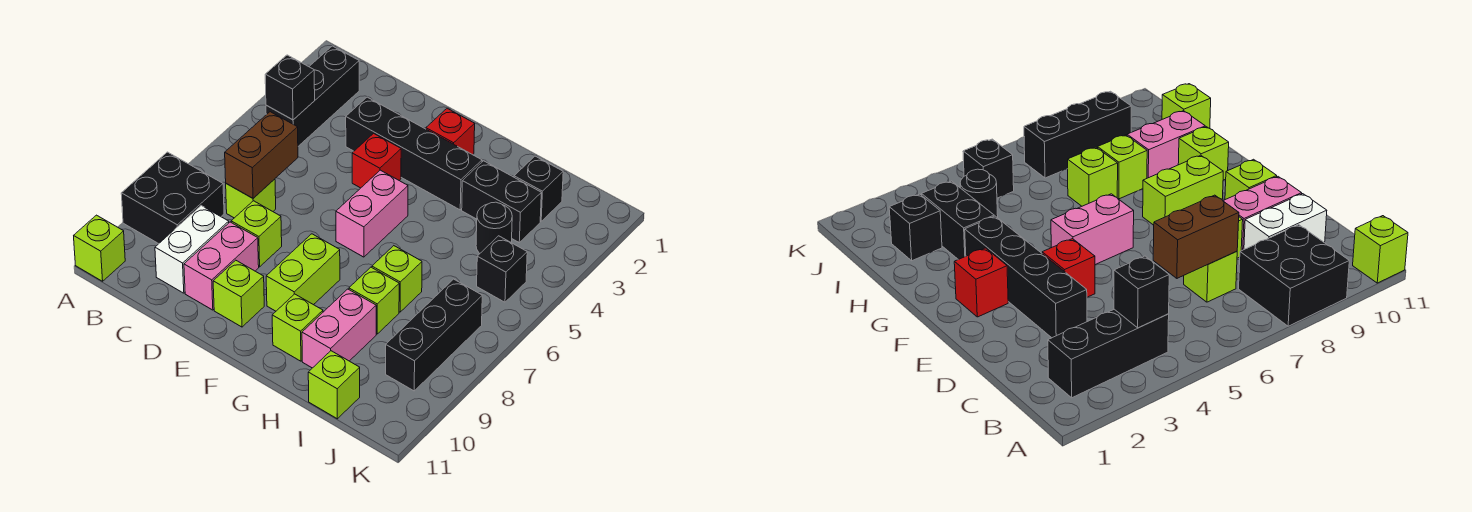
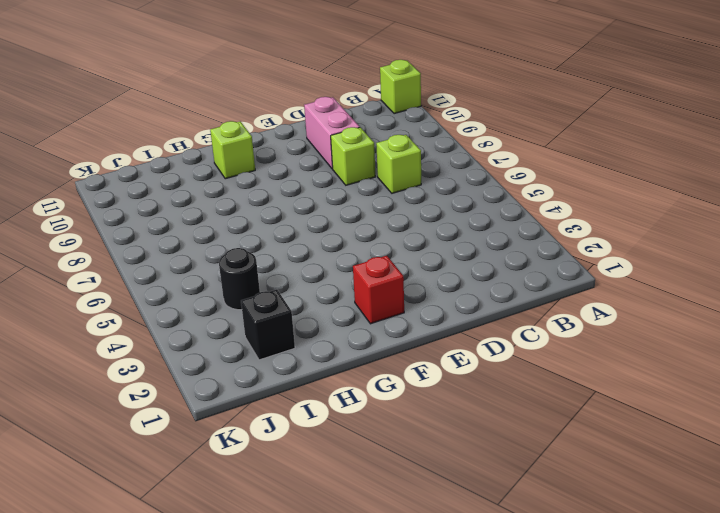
none -> black 2x2 brick [121,152,224,244]
none -> black 1x3 brick [266,46,359,146]
none -> white 1x2 brick [155,206,229,293]

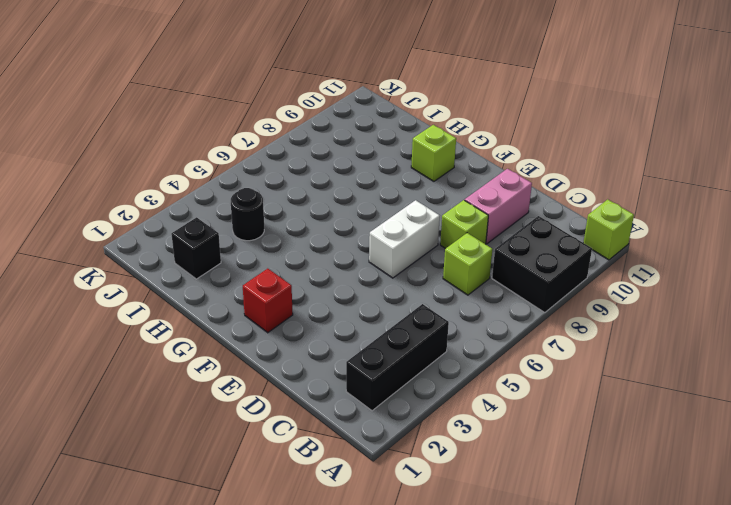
white 1x2 brick [369,200,440,278] -> white 1x2 brick moved to [155,206,229,293]
none -> black 1x4 brick [346,97,482,210]
none -> red 1x1 brick [352,133,401,188]
none -> lime 1x1 brick [213,260,264,327]

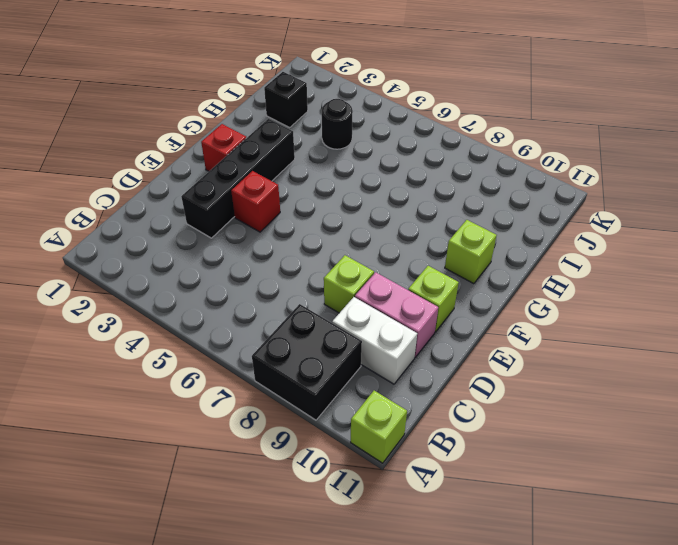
none -> black 1x3 brick [266,46,359,146]
none -> lime 1x1 brick [226,179,276,218]
none -> pink 1x2 brick [336,170,408,257]

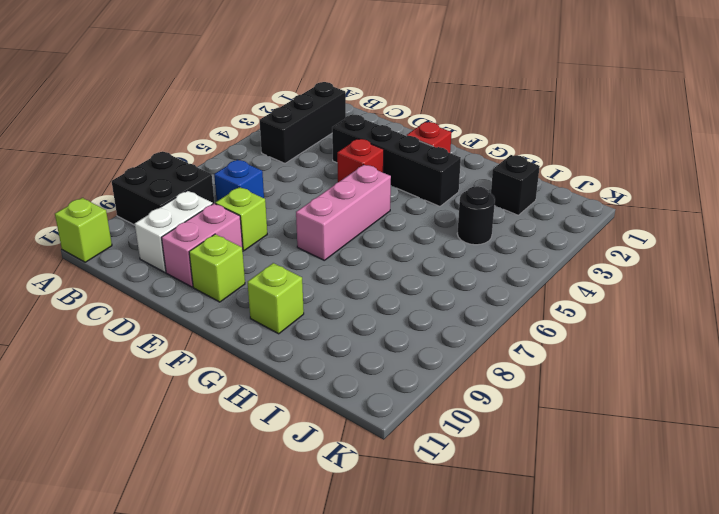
blue 1x1 brick [214,160,264,201] -> lime 1x1 brick [226,179,276,218]
pink 1x3 brick [296,165,391,260] -> pink 1x2 brick [336,170,408,257]
none -> lime 1x2 brick [266,234,340,311]
none -> black 1x2 brick [462,161,541,242]
none -> lime 1x1 brick [372,246,422,312]

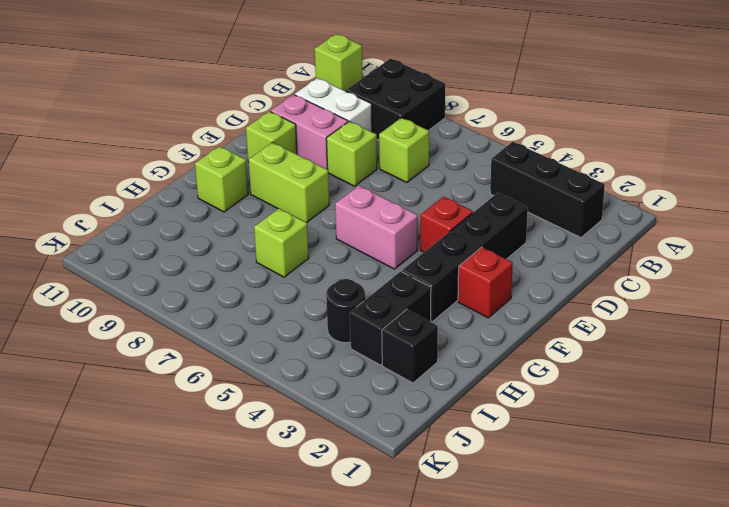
none -> lime 1x1 brick [349,267,399,334]
none -> pink 1x2 brick [302,289,376,368]
none -> lime 1x1 brick [308,351,360,419]

